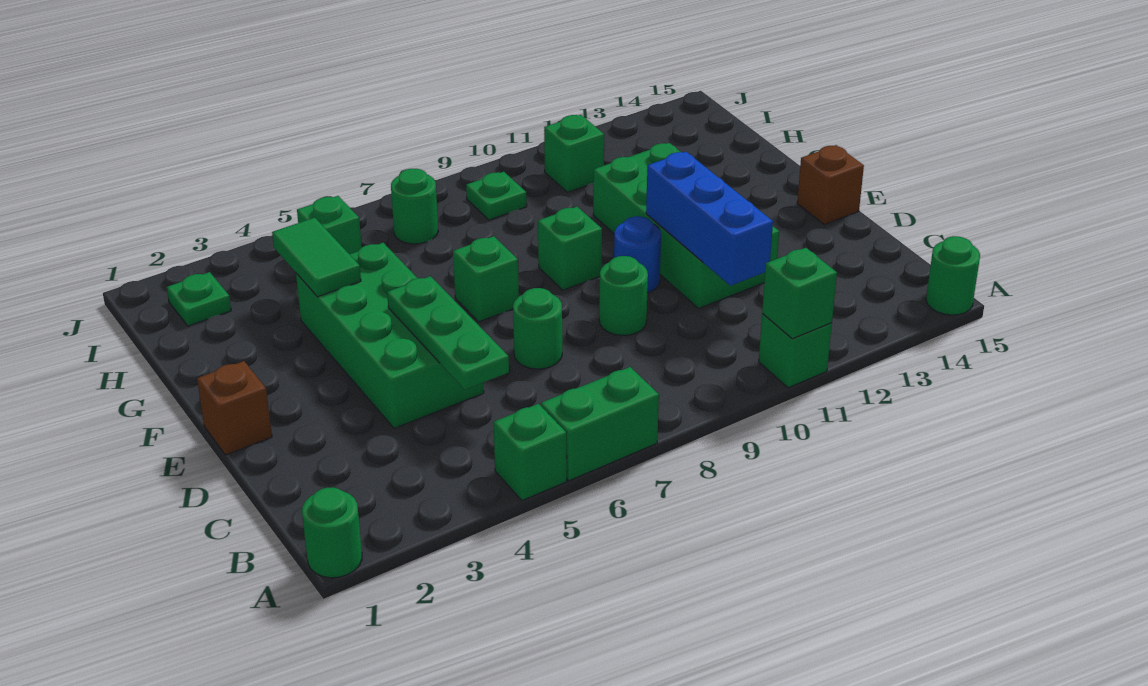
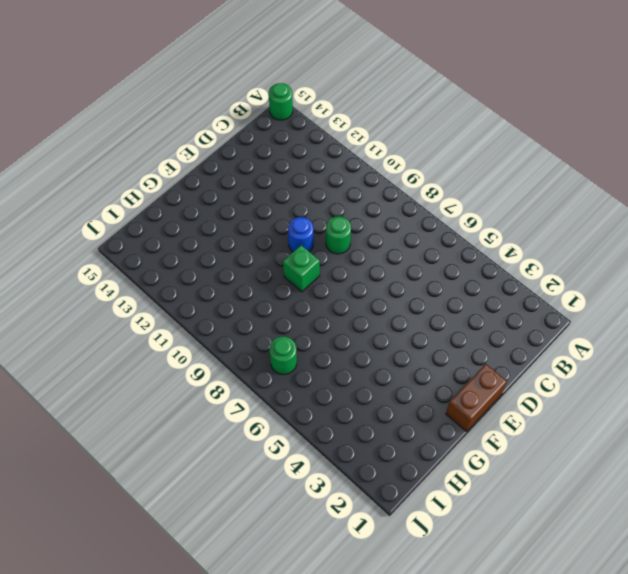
brown 1x2 brick [446,364,507,432] -> brown 1x1 brick [197,361,272,455]
none -> green 1x1 round brick [302,487,362,578]
none -> green 1x1 brick [493,404,567,501]
none -> green 1x2 brick [541,367,659,481]

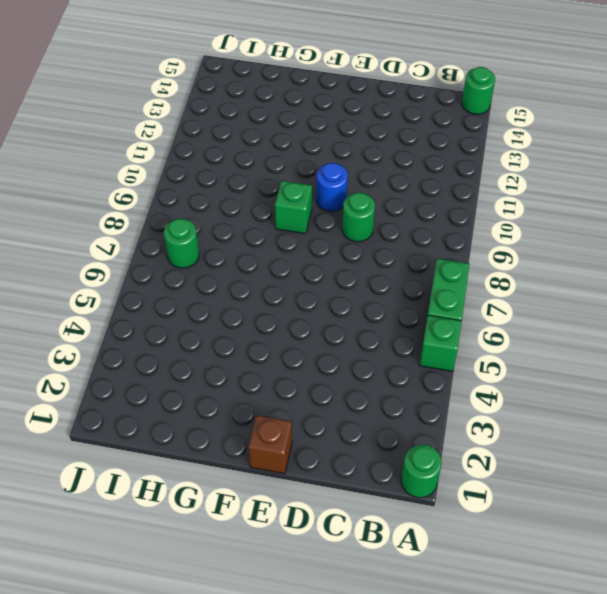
none -> green 1x1 brick [759,314,832,388]
none -> green 2x4 brick [296,243,484,428]
none -> green 1x1 round brick [513,288,562,369]

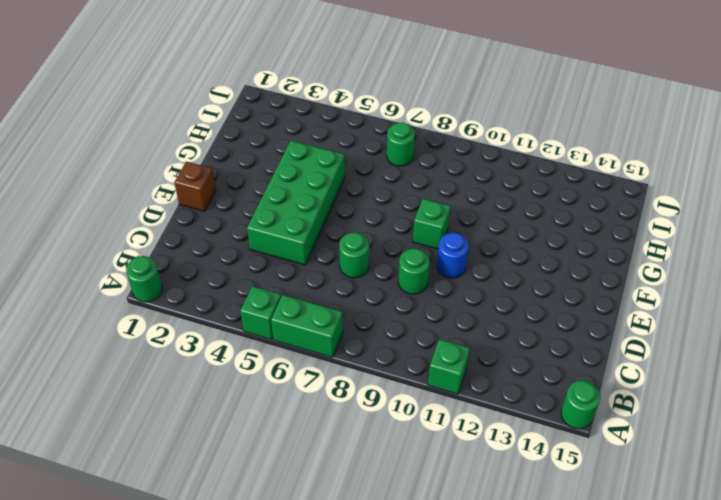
none -> green 2x4 brick [593,143,779,308]
none -> brown 1x1 brick [797,145,864,225]
none -> green 1x1 brick [453,236,519,322]

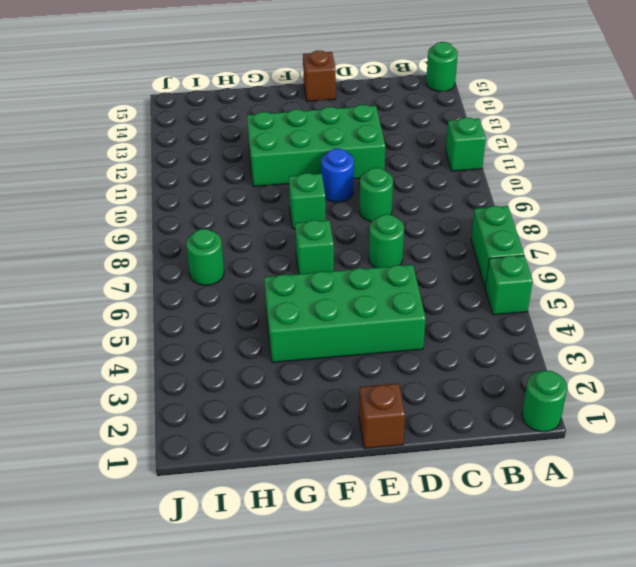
none -> green 1x1 plate [167,272,231,326]
none -> green 1x1 brick [297,196,362,254]
none -> green 1x1 plate [466,172,527,220]

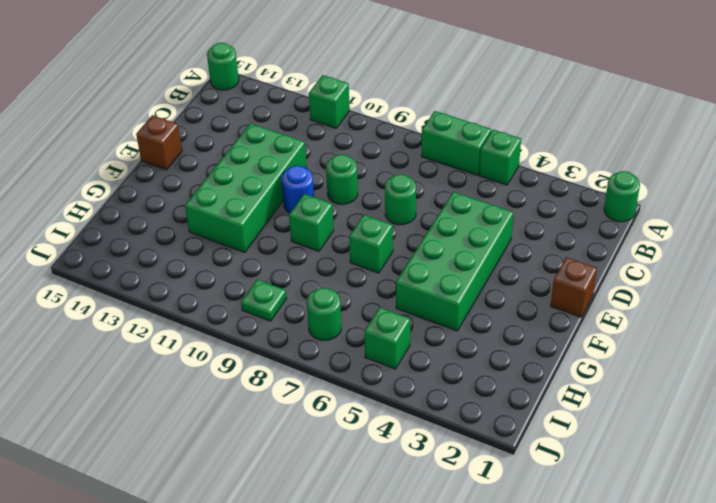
none -> green 1x1 plate [167,272,231,326]
none -> green 1x1 brick [544,115,604,192]
none -> green 1x1 brick [762,248,837,339]

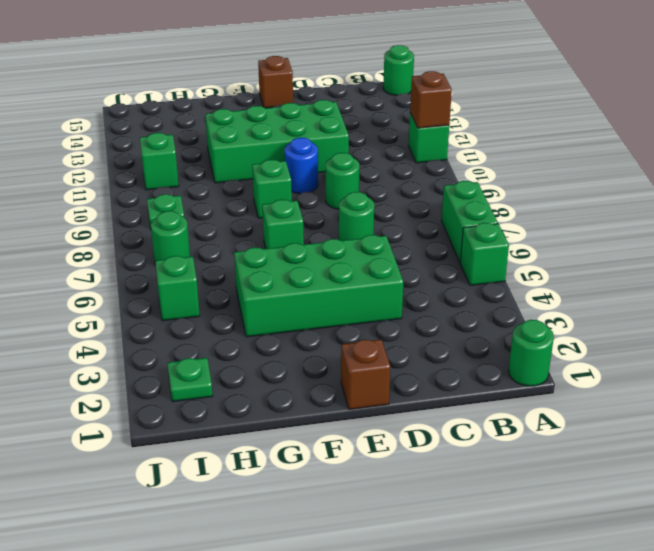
brown 1x1 brick [410,71,452,128] -> green 1x1 brick [762,248,837,339]
none -> green 1x3 plate [387,276,509,390]
none -> blue 1x3 brick [646,152,773,286]
none -> green 1x2 tile [272,217,361,297]

